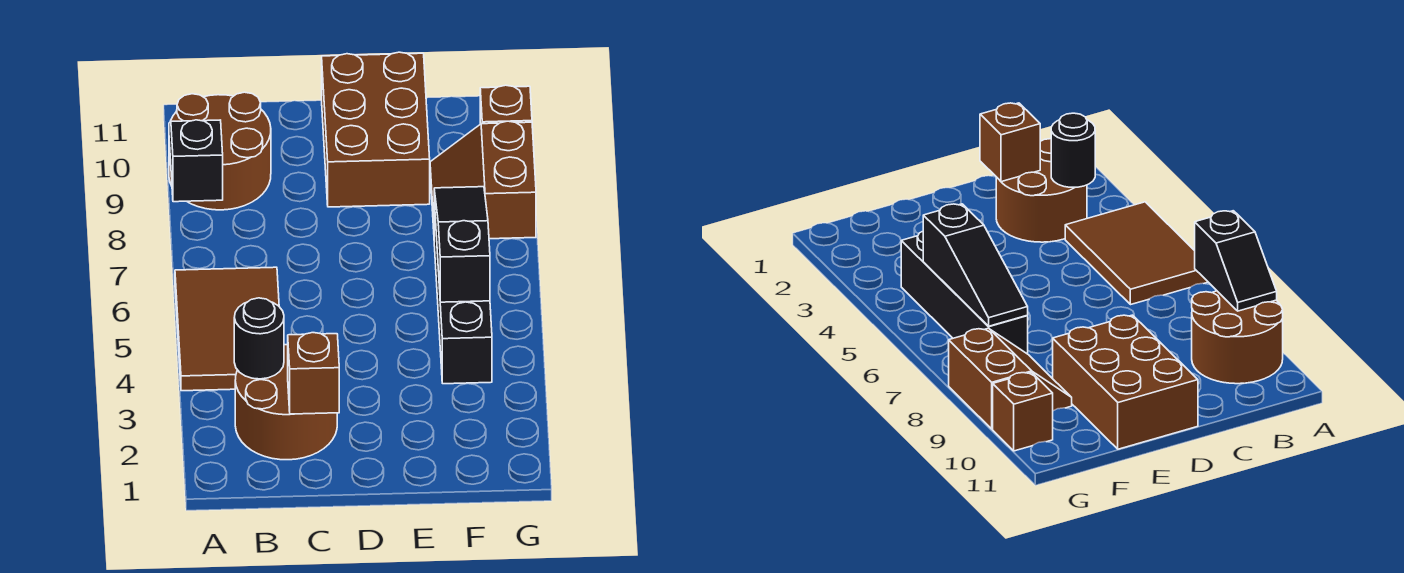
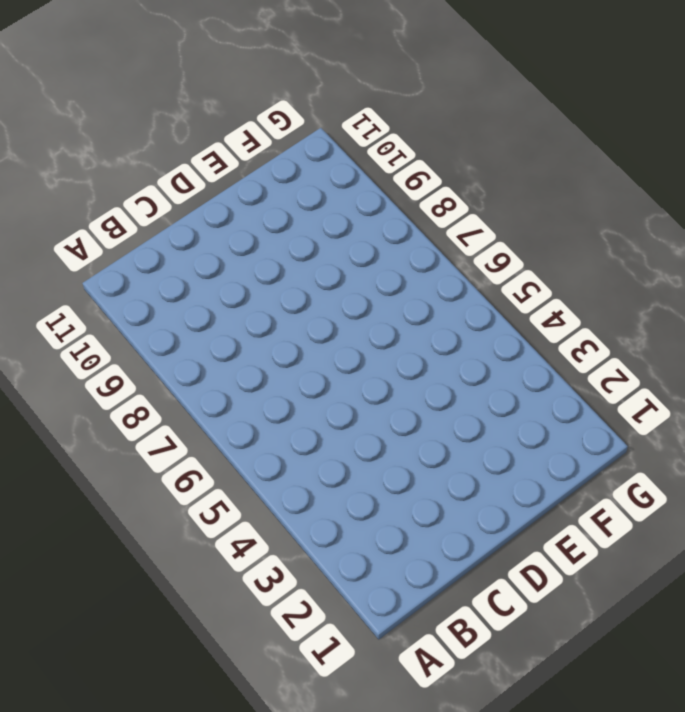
none -> brown 2x3 tile [175,267,279,391]
none -> brown 2x2 round brick [169,92,271,210]

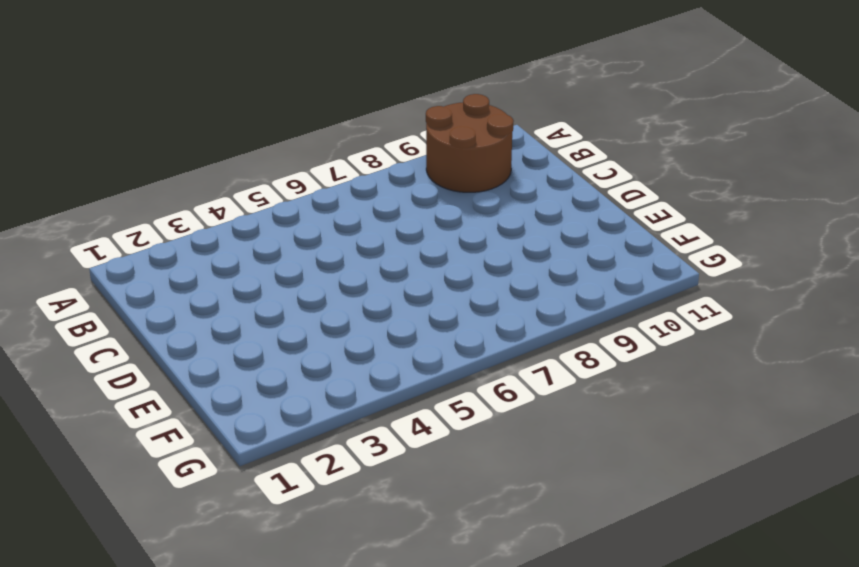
none -> brown 2x3 tile [175,267,279,391]
none -> brown 2x2 round brick [235,345,337,460]

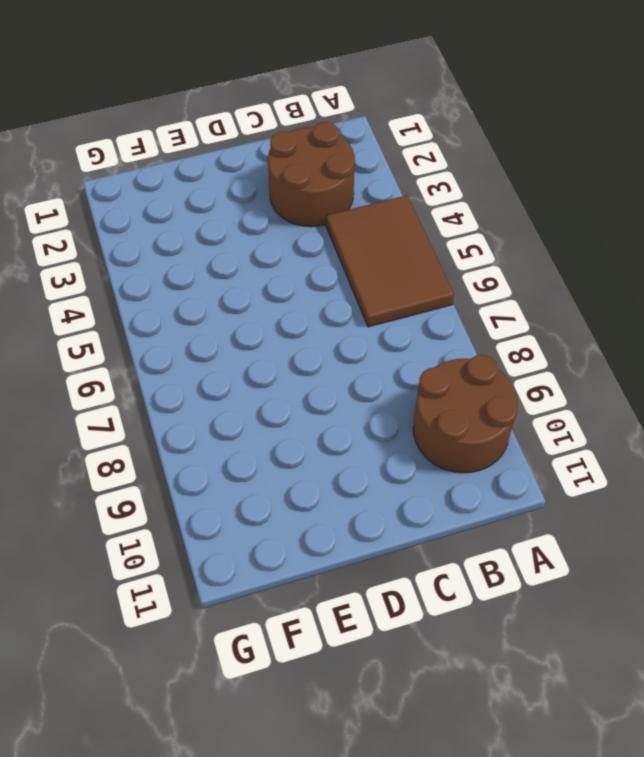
none -> brown 2x3 brick [322,52,430,207]
none -> black 1x4 brick [434,201,492,384]

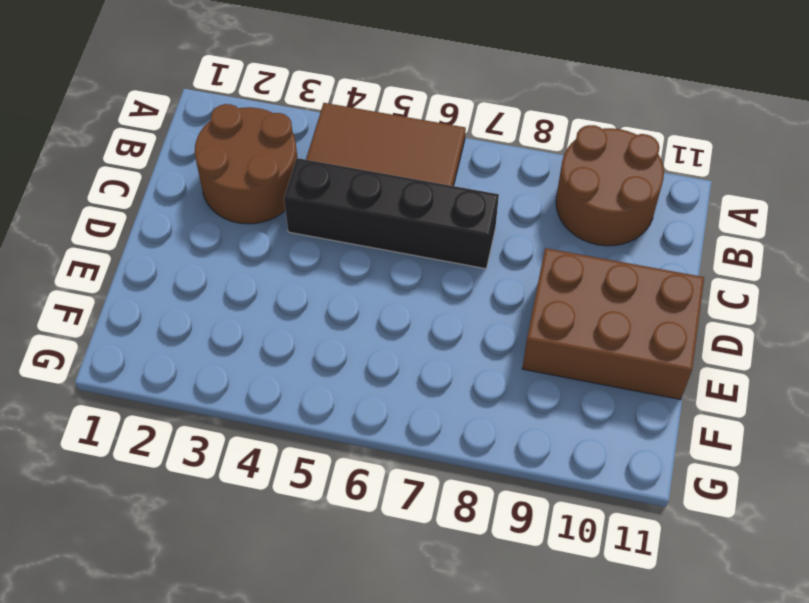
black 1x4 brick [284,158,499,269] -> black 1x4 brick moved to [434,201,492,384]
none -> brown 2x2 slope [430,121,536,239]
none -> brown 1x1 brick [480,85,532,124]

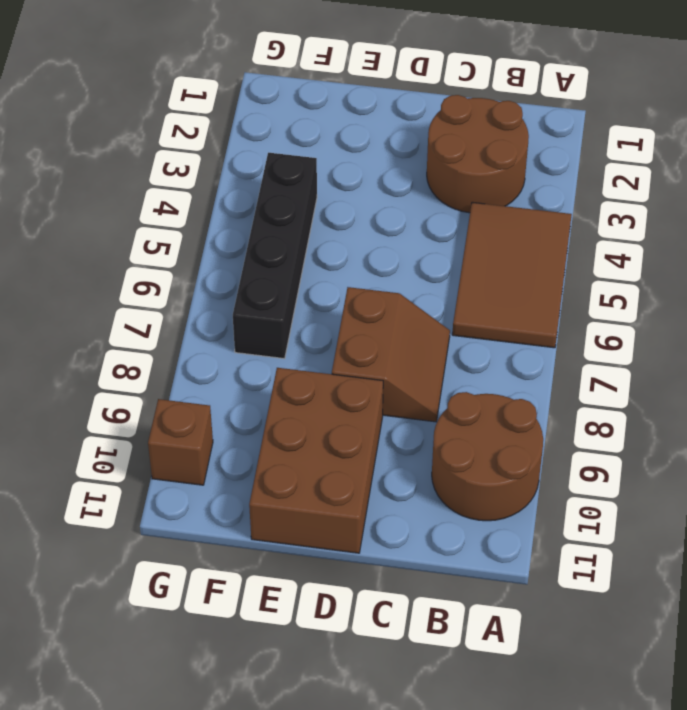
brown 2x2 slope [332,287,450,422] -> brown 2x2 slope moved to [430,121,536,239]
none -> black 1x2 slope [169,120,223,202]
none -> black 1x1 round brick [234,298,284,379]

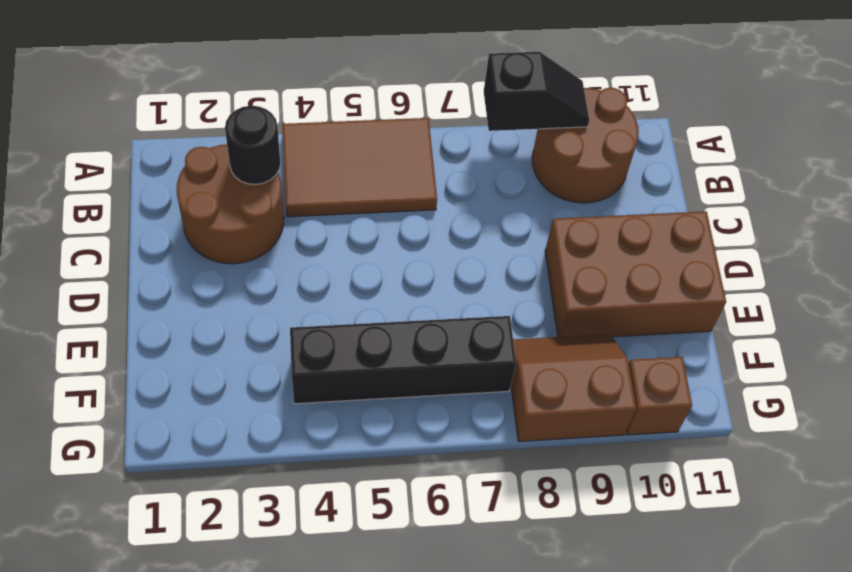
none -> brown 1x1 brick [288,333,339,414]
none -> black 1x3 slope [434,187,490,302]

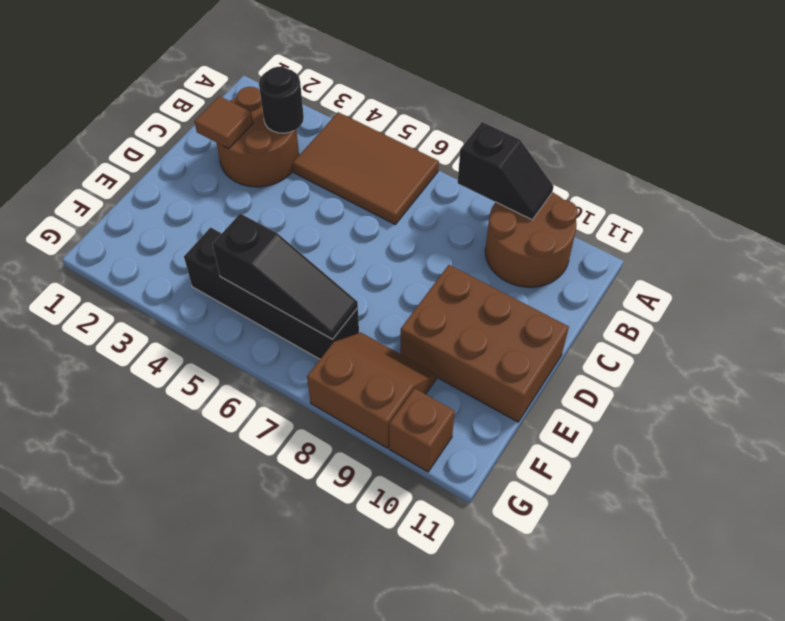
brown 1x1 tile [194,96,253,149] -> brown 1x1 brick [288,333,339,414]

